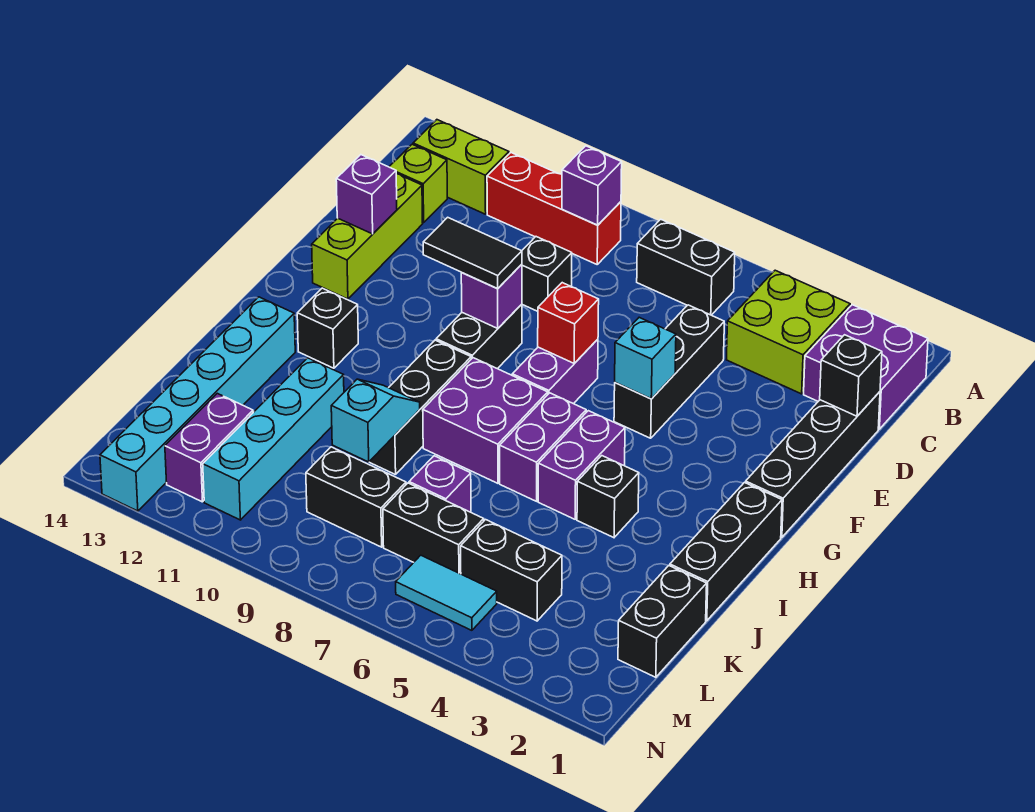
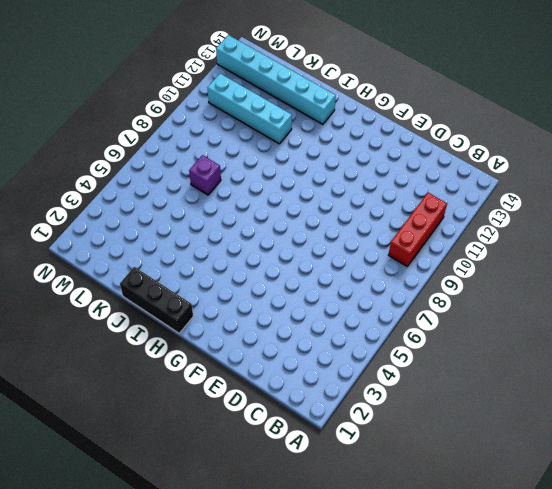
none -> purple 2x2 brick [804,305,928,429]
none -> lime 2x2 brick [726,270,850,394]
none -> black 1x2 brick [637,219,735,315]
none -> lime 1x2 brick [413,120,509,214]

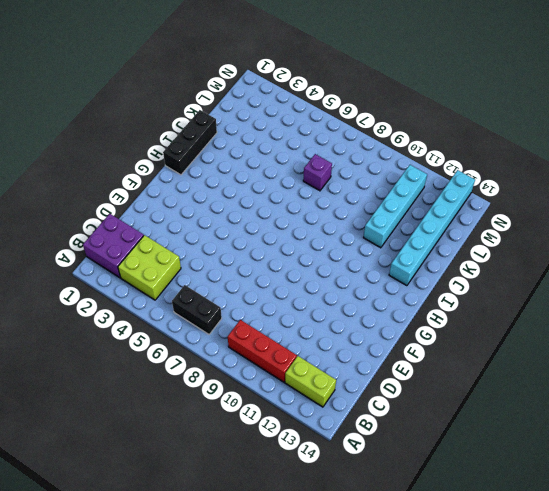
none -> lime 1x1 brick [389,144,447,223]
none -> black 1x4 brick [746,392,880,537]
none -> black 1x3 brick [614,305,724,438]
none -> black 1x1 brick [522,237,572,311]

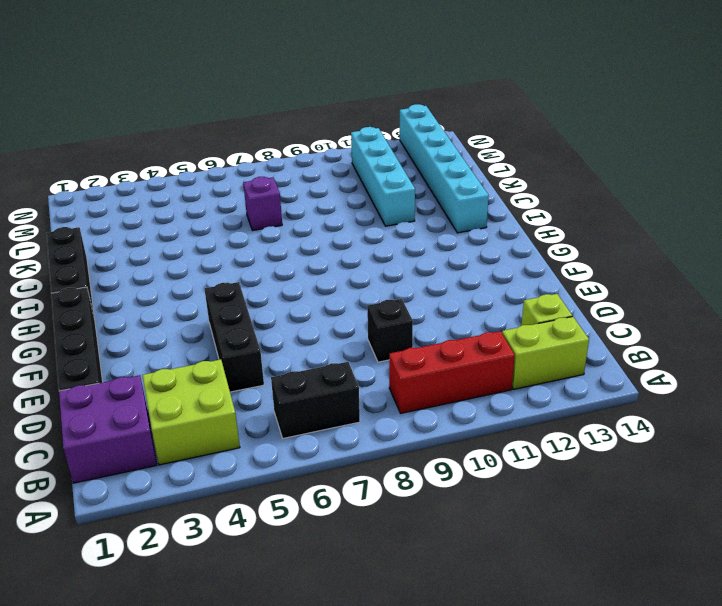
none -> lime 1x3 brick [312,174,423,299]
none -> purple 1x2 brick [512,339,598,404]
none -> black 1x2 brick [436,304,522,369]
none -> purple 1x2 brick [538,411,625,519]

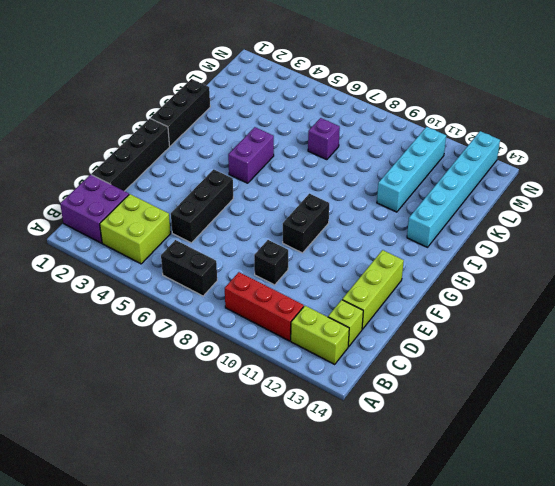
none -> purple 1x2 brick [512,339,598,404]
none -> purple 1x2 brick [500,393,586,501]
none -> purple 2x2 brick [423,358,548,483]
none -> black 1x3 brick [369,340,471,475]

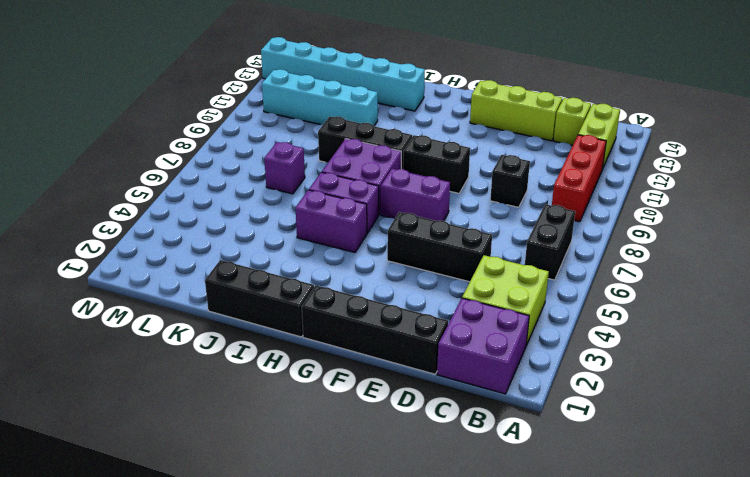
none -> black 1x1 brick [297,288,358,368]
none -> black 1x1 brick [577,456,639,538]
none -> black 1x2 brick [618,566,707,677]
none -> black 1x2 brick [461,519,562,621]

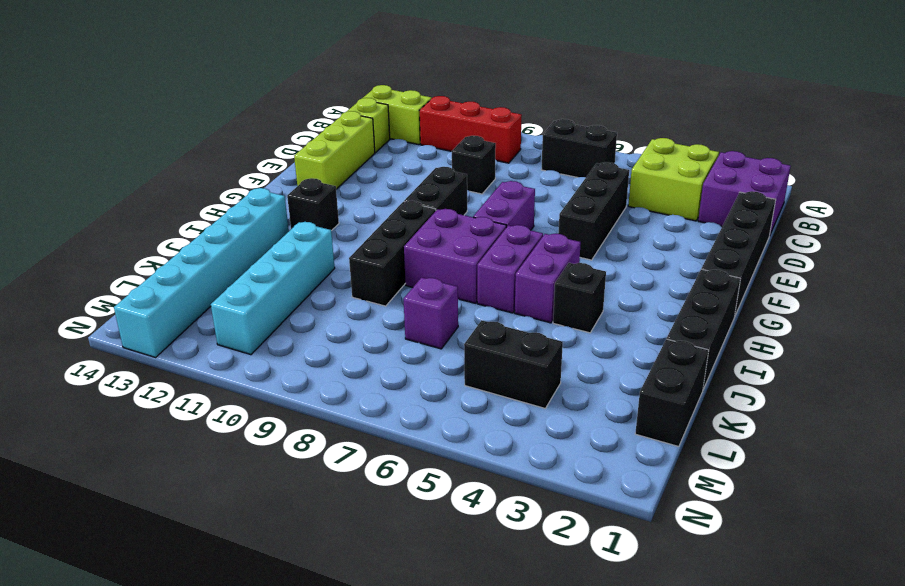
none -> black 1x2 brick [383,483,484,574]
none -> black 1x2 brick [306,447,406,547]
none -> purple 1x2 brick [165,393,253,502]
none -> cyan 1x2 tile [396,555,497,630]

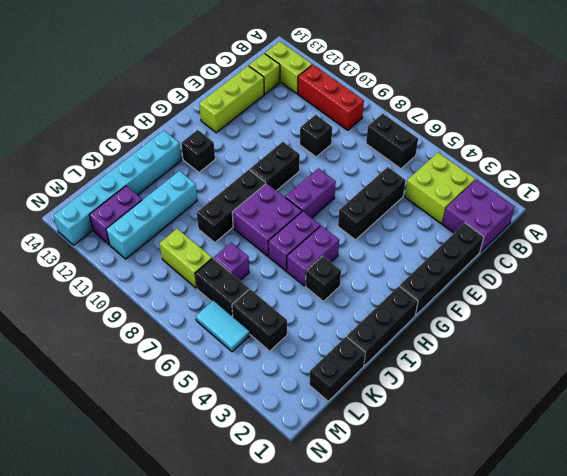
lime 1x2 brick [159,229,212,288] -> black 1x2 brick [306,447,406,547]
none -> purple 1x1 brick [562,146,622,225]
none -> black 1x1 brick [820,335,882,416]
none -> purple 1x1 brick [336,155,397,234]
none -> cyan 1x1 brick [615,317,676,399]

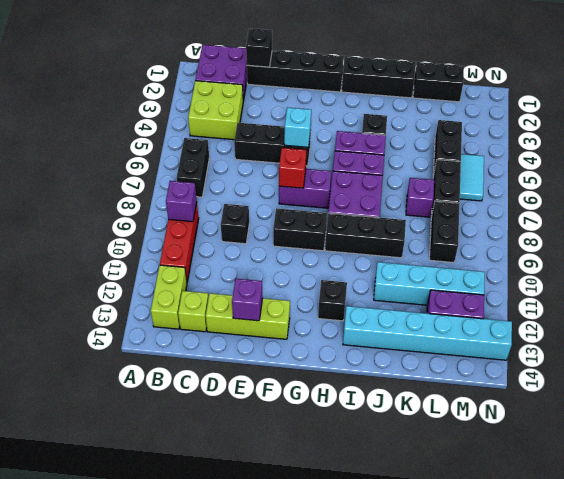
none -> purple 1x1 brick [461,264,522,328]
none -> cyan 1x2 slope [331,379,420,462]
none -> black 1x2 tile [423,217,522,288]

